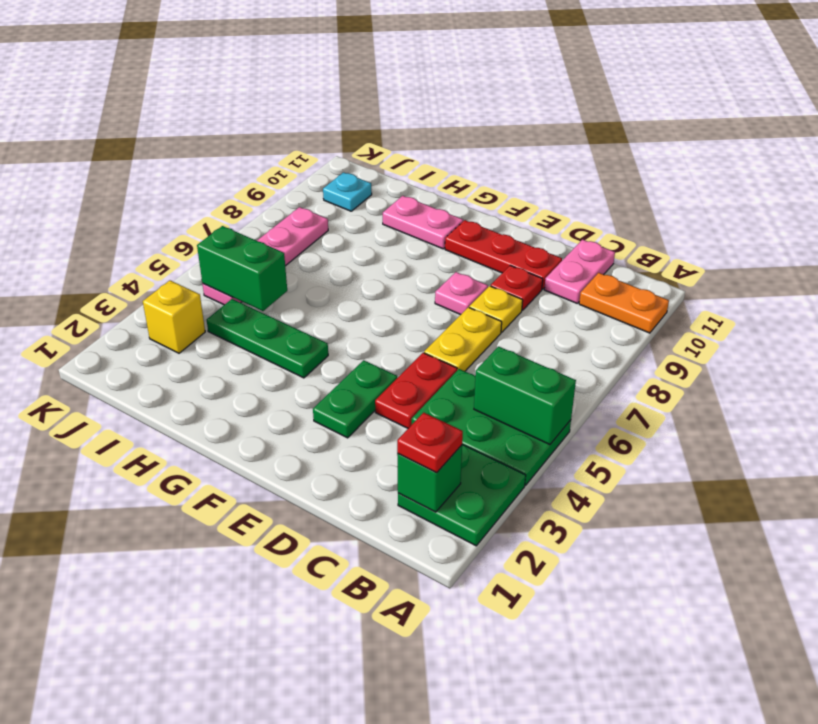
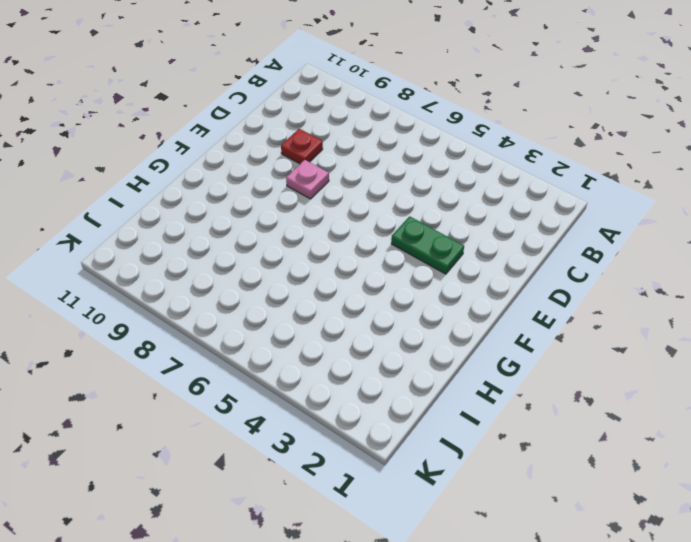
none -> green 2x2 plate [398,444,526,546]
none -> green 2x3 plate [412,369,571,485]
none -> orange 1x2 plate [579,273,669,333]

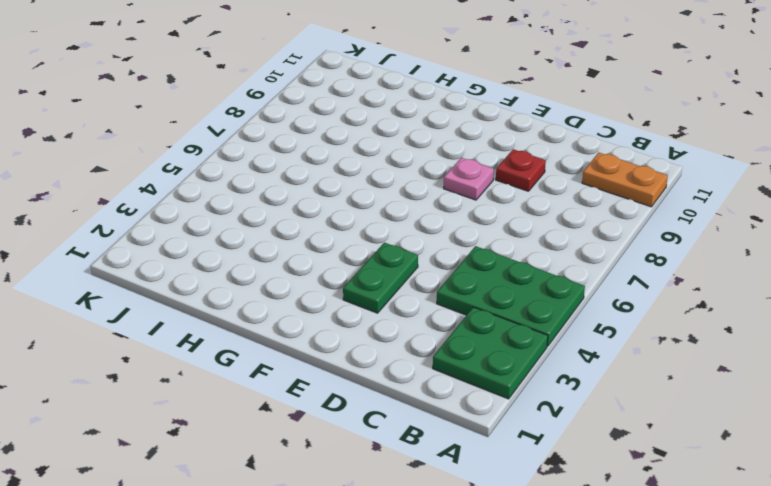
none -> pink 1x2 plate [544,240,615,303]
none -> red 1x2 plate [375,353,457,428]
none -> yellow 1x2 plate [424,307,502,371]

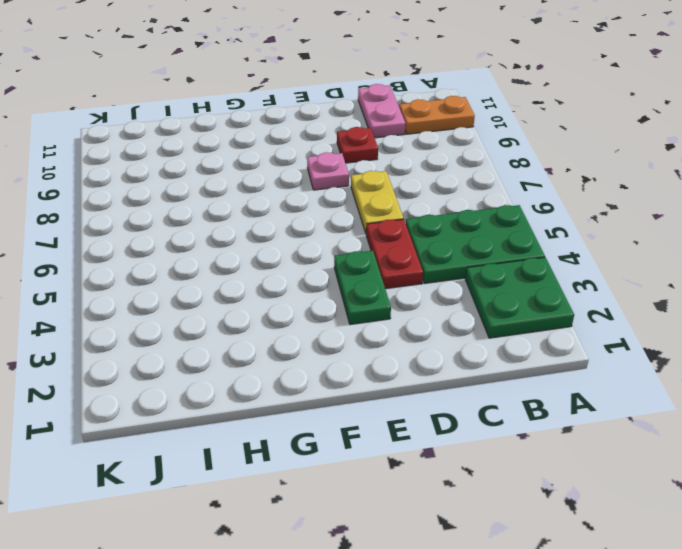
none -> yellow 1x1 plate [469,286,523,332]
none -> red 1x3 plate [445,220,562,289]
none -> green 1x3 plate [207,299,328,378]

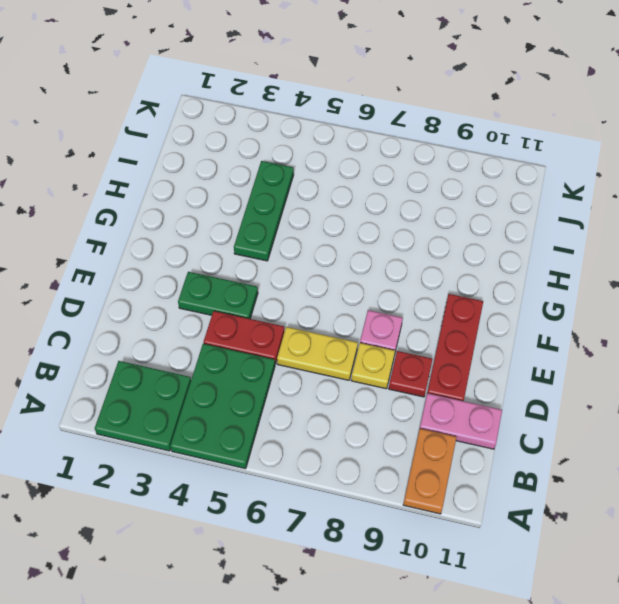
none -> pink 1x2 plate [383,196,463,249]
none -> yellow 1x1 brick [143,281,205,353]
none -> pink 1x4 plate [203,207,328,305]

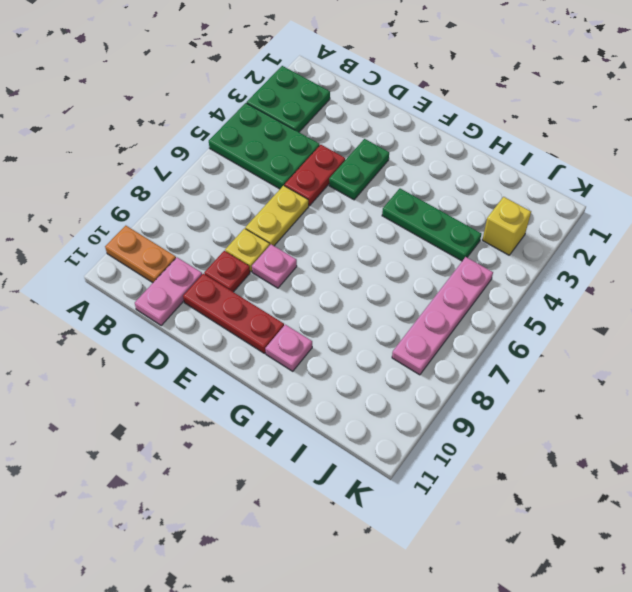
pink 1x1 plate [265,325,312,371] -> pink 1x2 plate [383,196,463,249]
none -> cyan 1x1 plate [323,172,372,211]
none -> green 1x2 brick [474,346,576,445]
none -> green 1x1 brick [397,445,462,512]

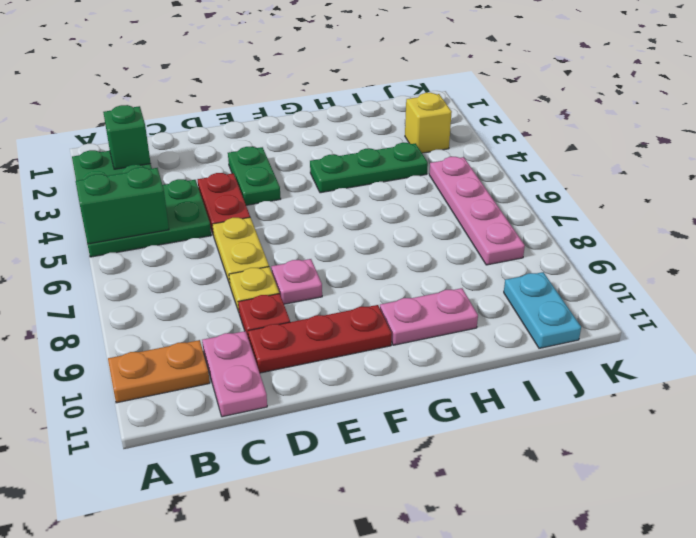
cyan 1x2 plate [504,272,581,348] -> cyan 1x1 plate [323,172,372,211]
none -> green 1x2 brick [197,226,287,311]
none -> red 1x1 plate [397,413,463,473]

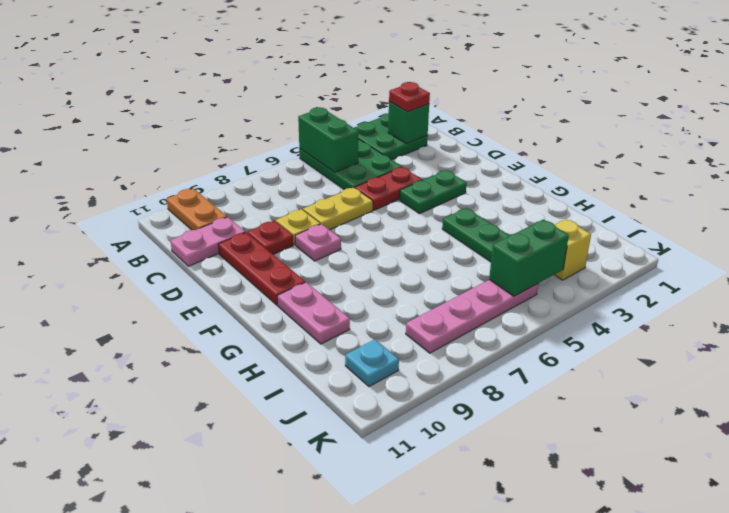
green 1x2 brick [489,220,569,296] -> green 1x2 brick turned to [197,226,287,311]

